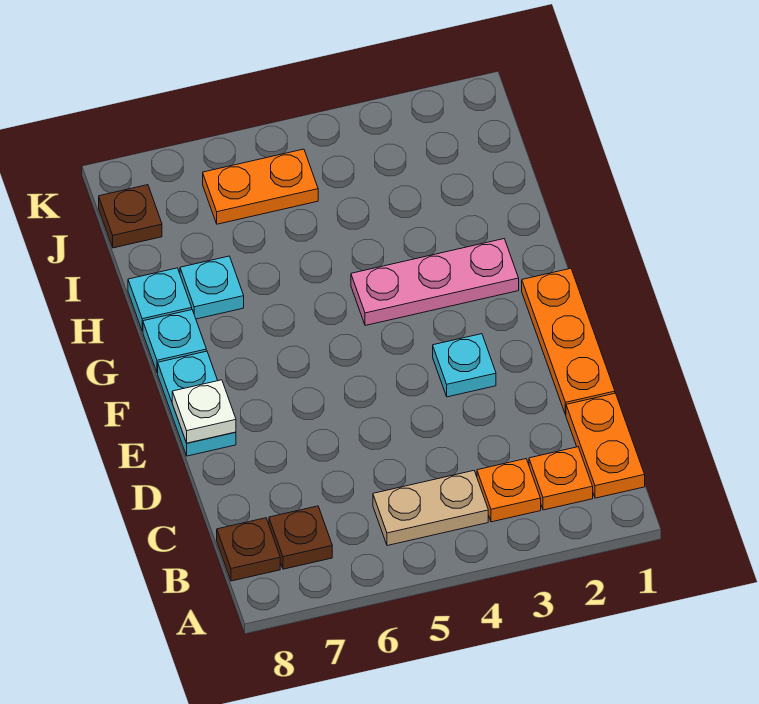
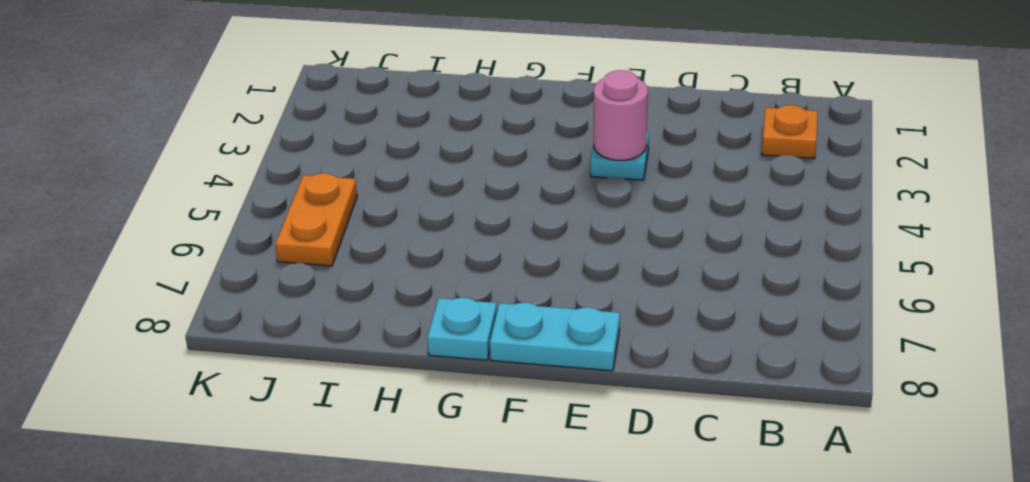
pink 1x1 round brick [594,70,648,160] -> none
none -> orange 1x2 plate [566,393,645,498]
none -> orange 1x1 plate [477,459,541,522]
none -> tan 1x2 plate [373,471,488,546]

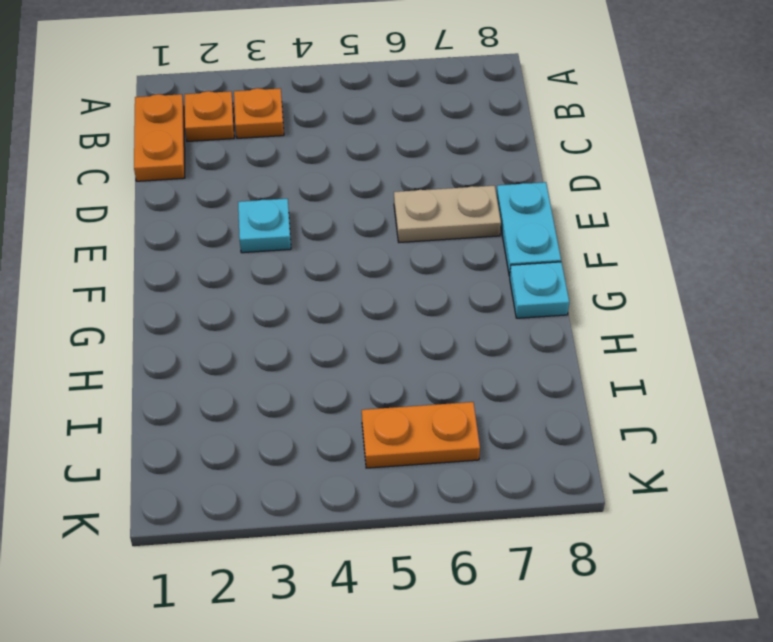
tan 1x2 plate [394,186,501,242] -> tan 1x2 plate moved to [373,471,488,546]
none -> brown 1x1 plate [269,506,332,569]
none -> brown 1x1 plate [217,518,280,581]
none -> orange 1x3 plate [522,268,615,415]

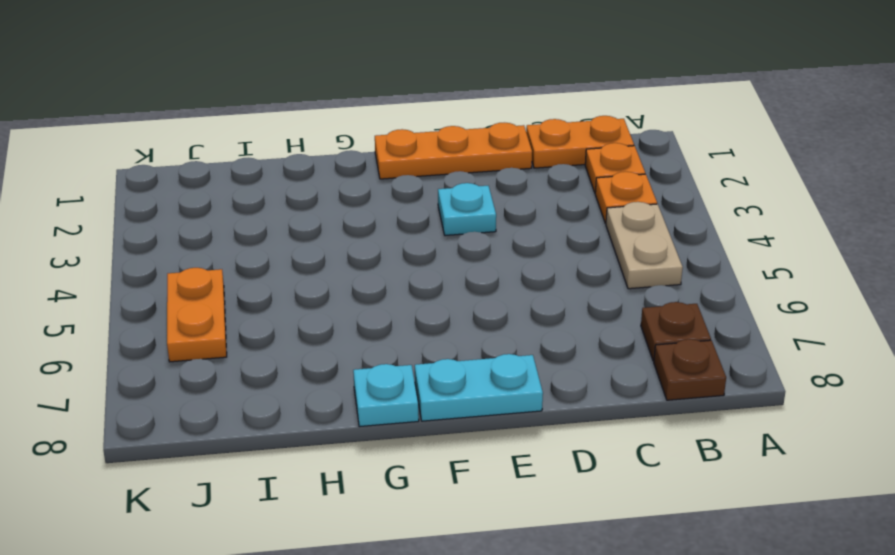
none -> pink 1x3 plate [351,239,519,326]
none -> cyan 1x1 plate [180,256,244,319]
none -> cyan 1x1 plate [128,268,192,331]

